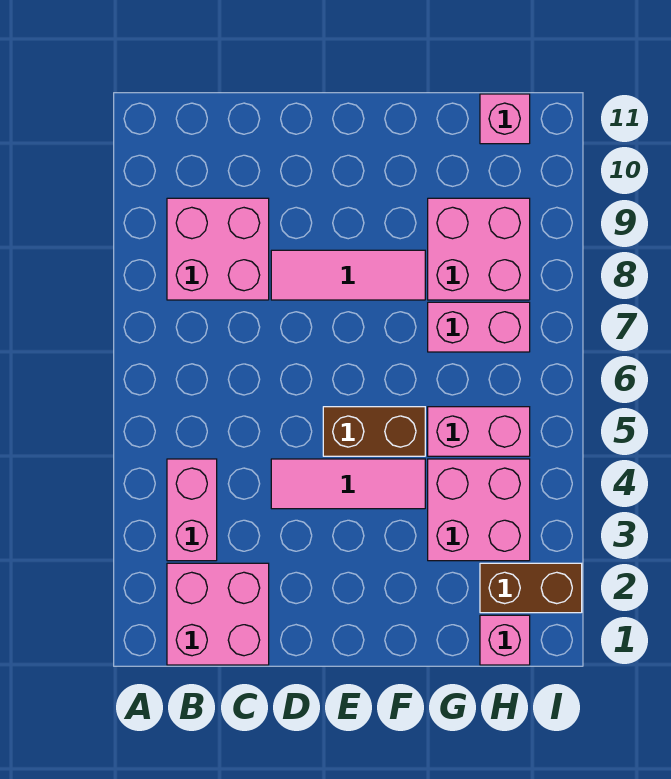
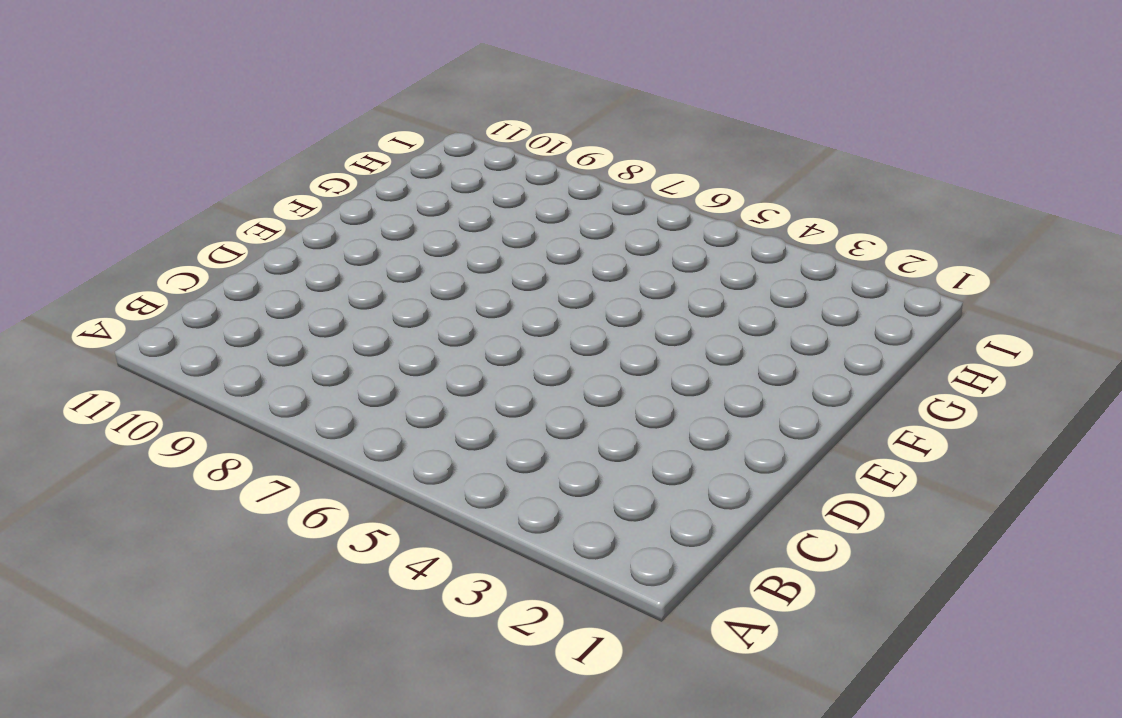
none -> pink 2x2 brick [167,563,269,665]
none -> pink 1x2 brick [167,459,217,561]
none -> pink 2x2 brick [167,198,269,300]

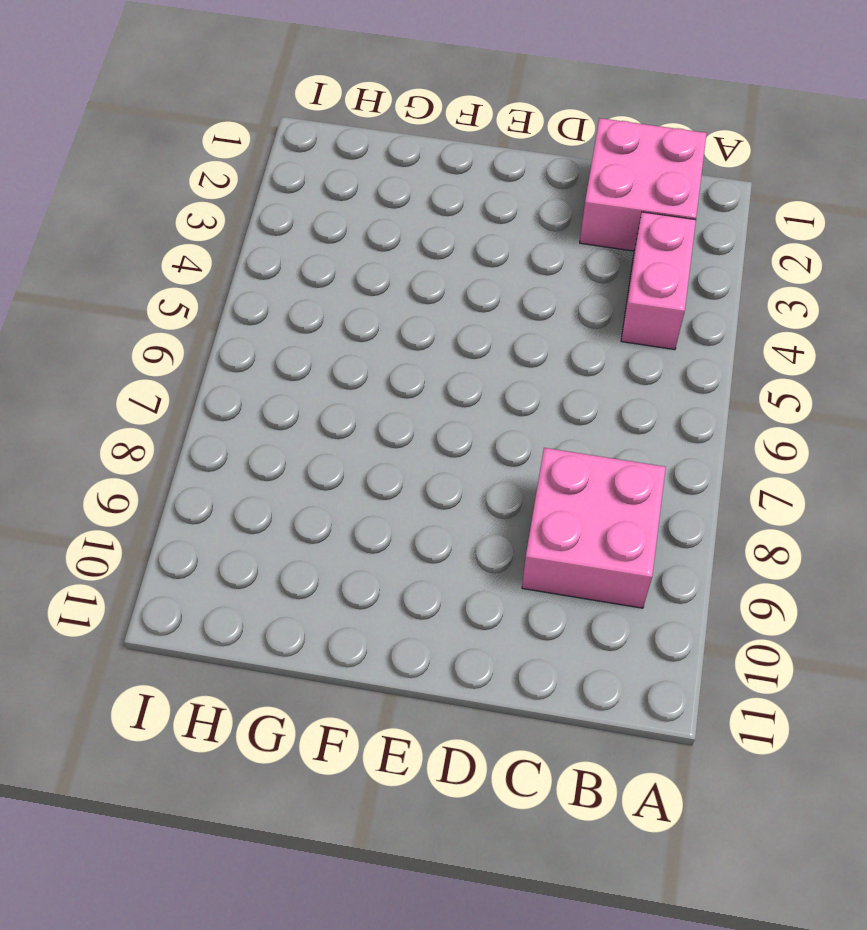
none -> pink 1x3 tile [271,459,425,509]
none -> pink 1x3 tile [271,250,425,300]
none -> brown 1x2 brick [323,407,425,456]

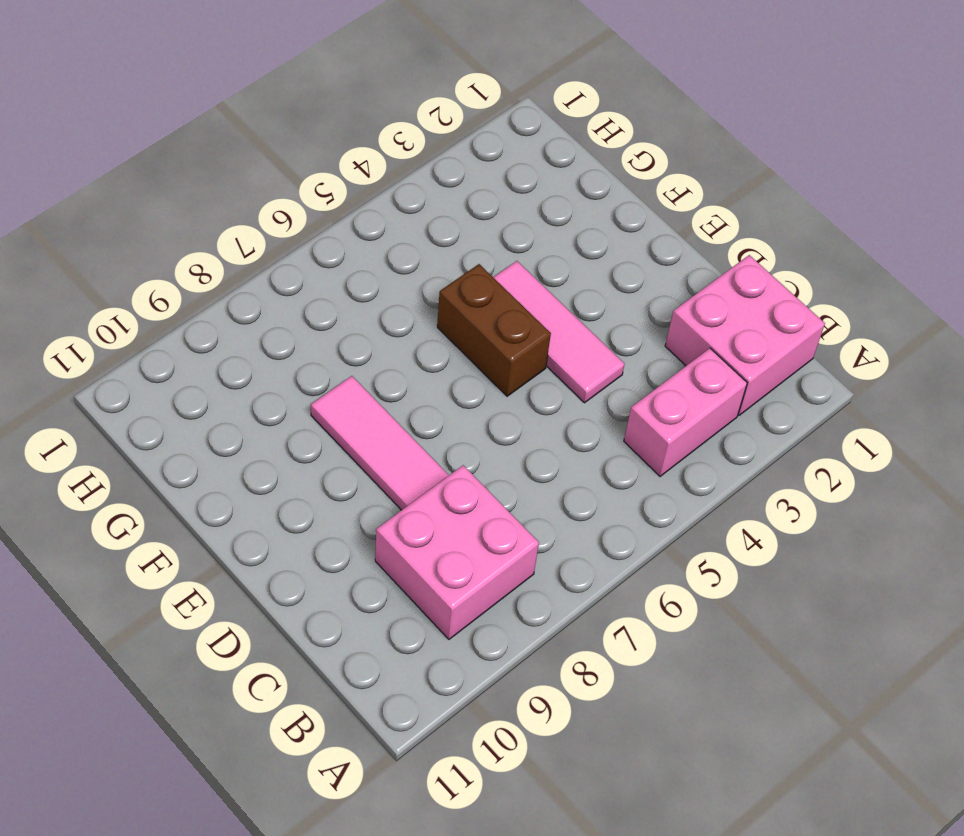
none -> pink 2x2 brick [428,459,530,561]
none -> pink 1x2 brick [428,407,530,456]
none -> pink 1x2 brick [428,302,530,352]

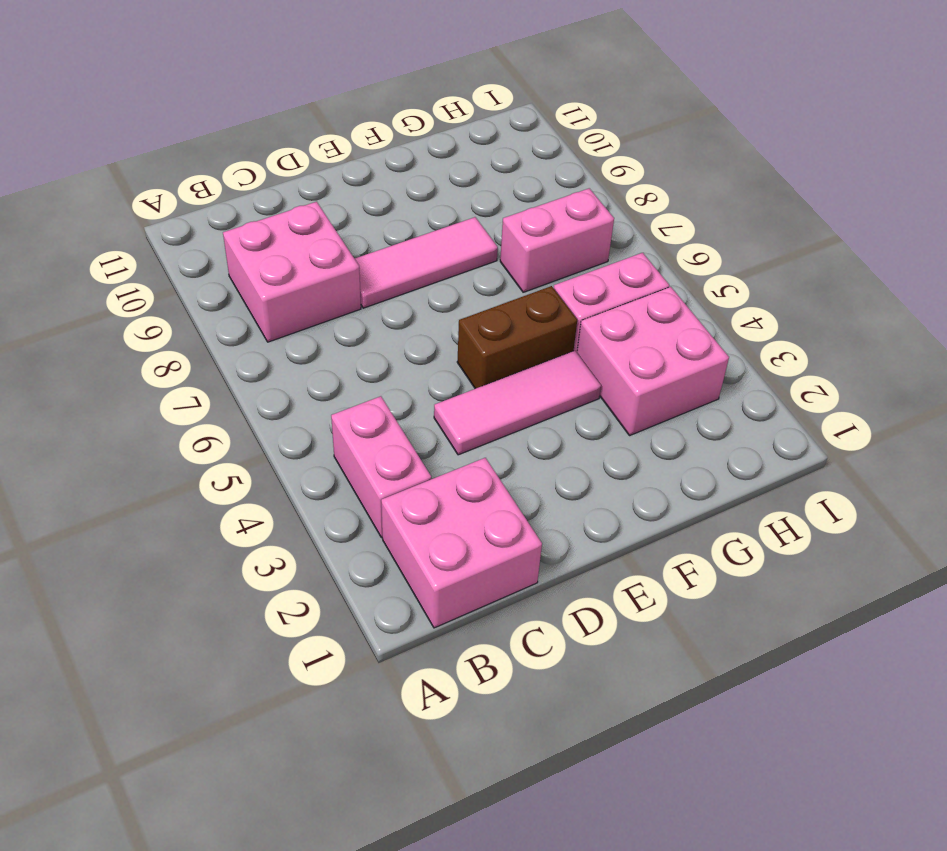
none -> pink 2x2 brick [428,198,530,300]
none -> pink 1x1 brick [480,615,530,665]
none -> brown 1x2 brick [480,563,582,613]

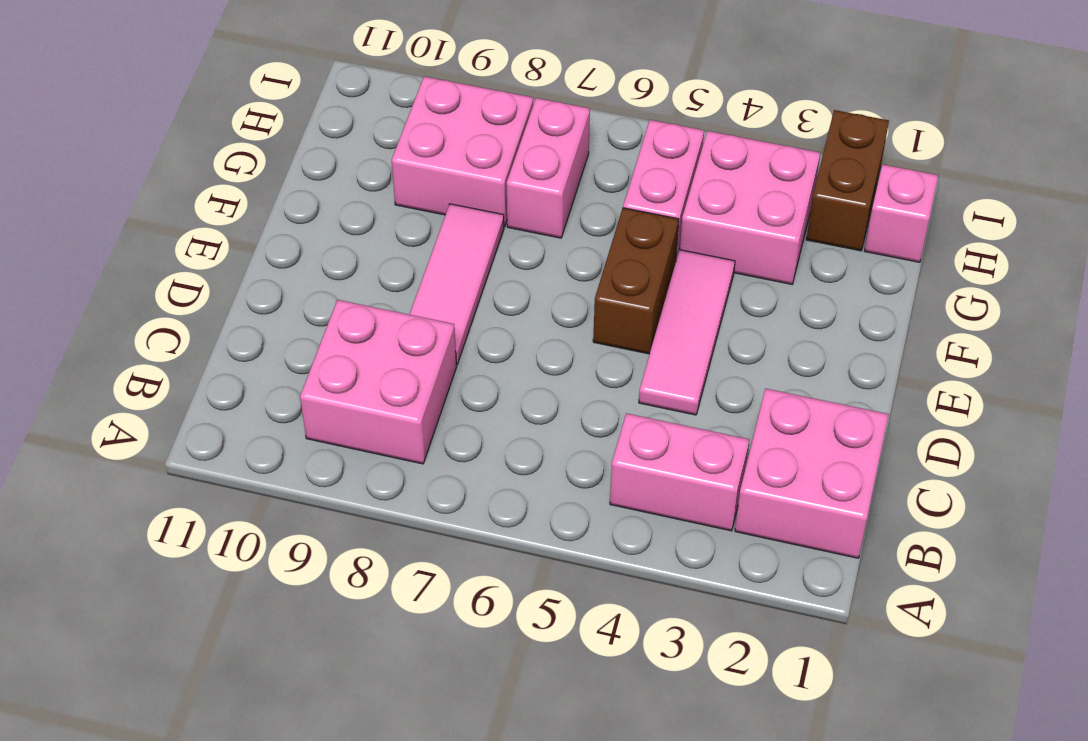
none -> pink 1x1 brick [480,94,530,144]

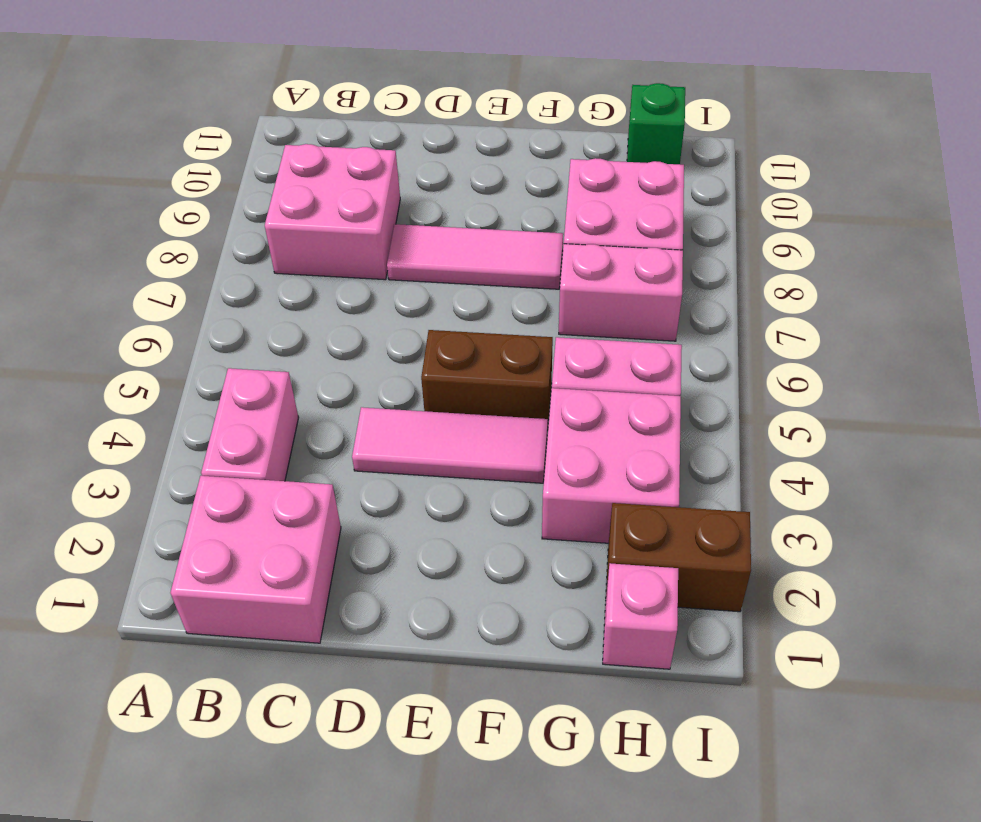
green 1x1 brick [627,83,685,164] -> pink 1x1 brick [480,94,530,144]

